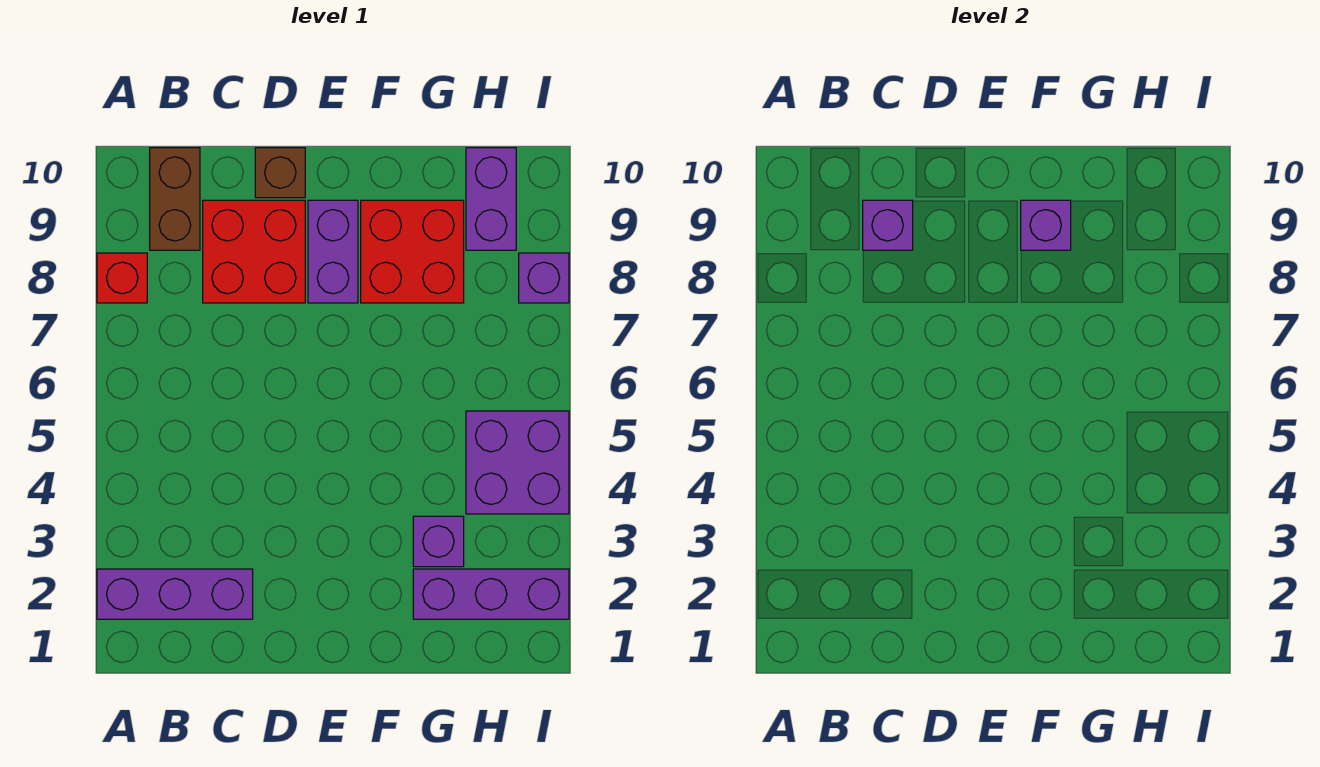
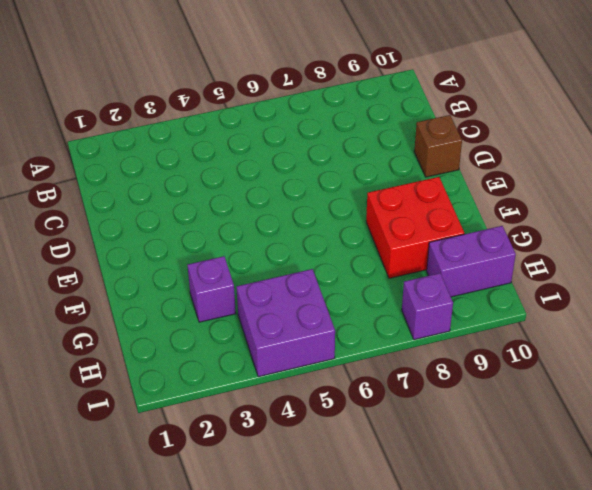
none -> purple 1x3 brick [97,569,253,619]
none -> red 1x1 brick [97,253,147,303]
none -> brown 1x2 brick [150,148,200,250]

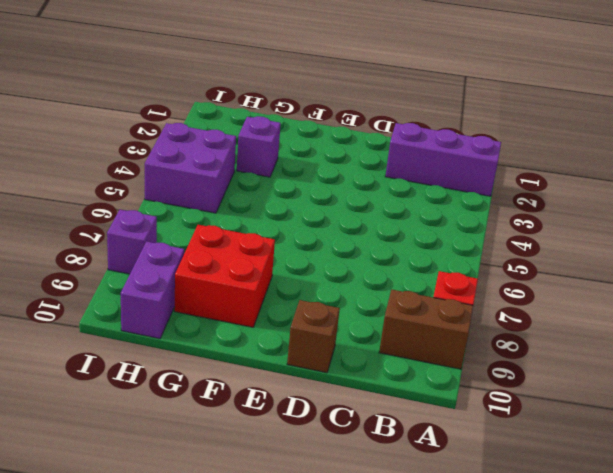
brown 1x2 brick [379,290,473,369] -> brown 1x2 brick turned to [150,148,200,250]
none -> red 2x2 brick [203,200,305,303]
none -> purple 1x2 brick [308,200,358,303]
none -> purple 1x3 brick [413,569,569,619]

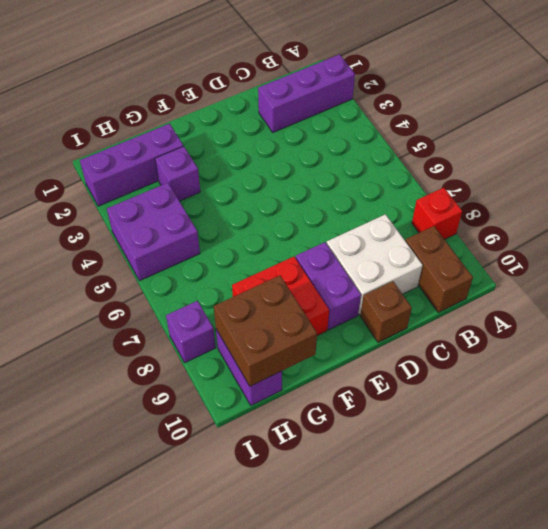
white 2x2 brick [327,214,423,315] -> red 2x2 brick [203,200,305,303]
brown 2x2 brick [214,275,317,386] -> none
none -> purple 1x1 brick [863,200,913,250]
none -> purple 1x1 brick [1021,200,1071,250]

